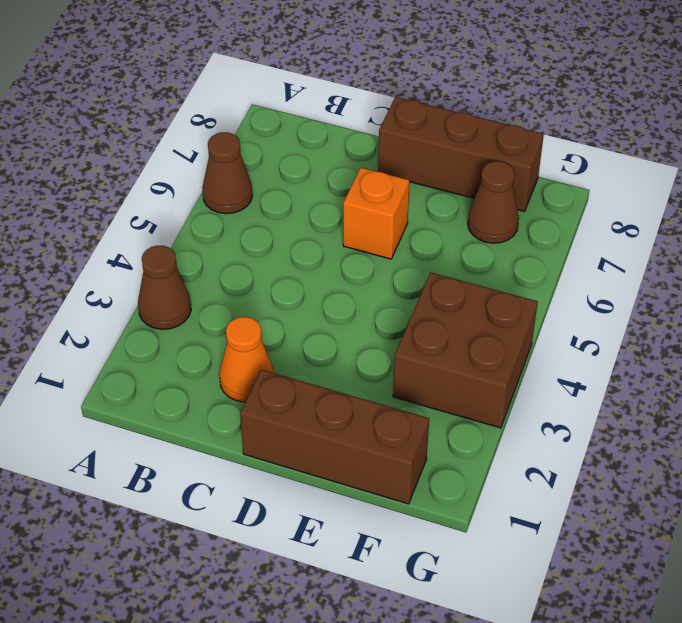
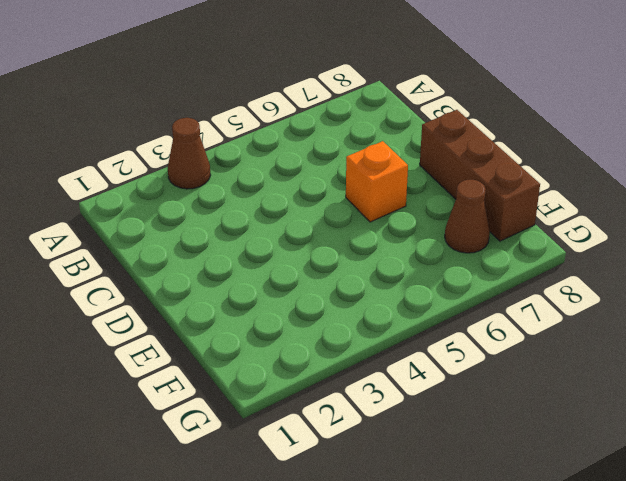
none -> brown 1x1 cone [202,132,253,214]
none -> orange 1x1 cone [219,317,274,402]

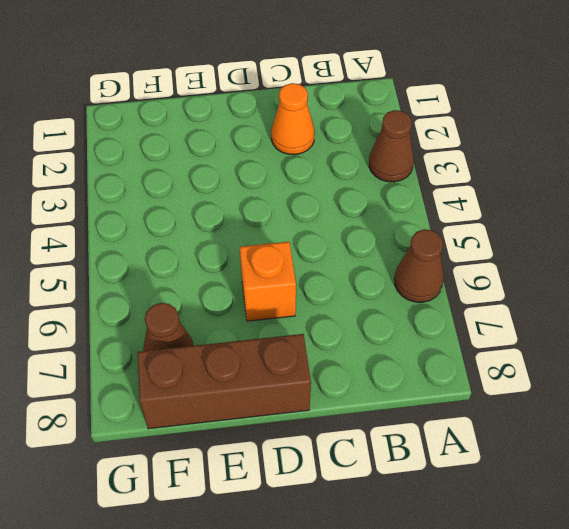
none -> brown 1x3 brick [240,370,429,504]
none -> brown 2x2 brick [393,273,538,428]

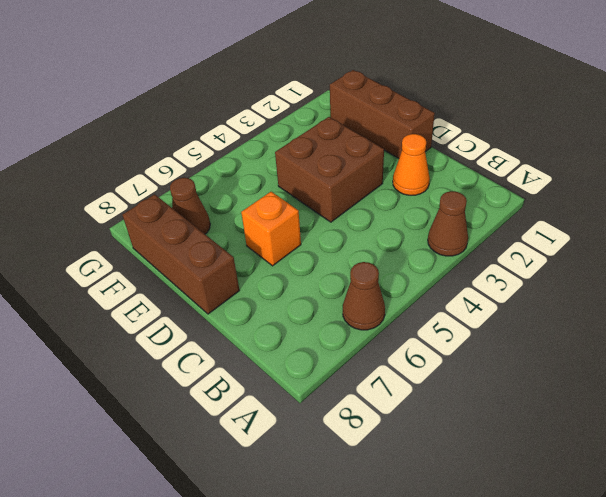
brown 2x2 brick [275,117,384,222] -> brown 2x2 brick moved to [393,273,538,428]

